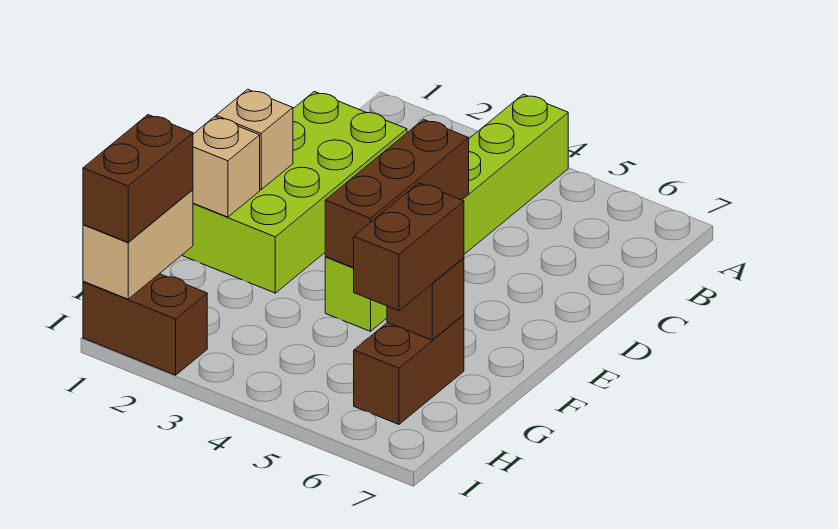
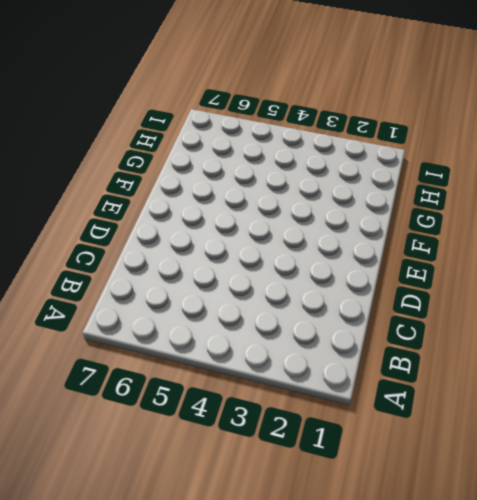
none -> lime 1x6 brick [325,94,568,331]
none -> lime 2x4 brick [183,92,407,293]

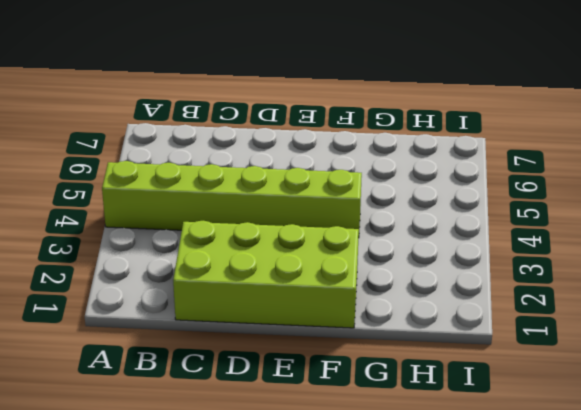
none -> brown 1x2 brick [354,315,464,424]
none -> brown 1x2 brick [83,274,207,375]

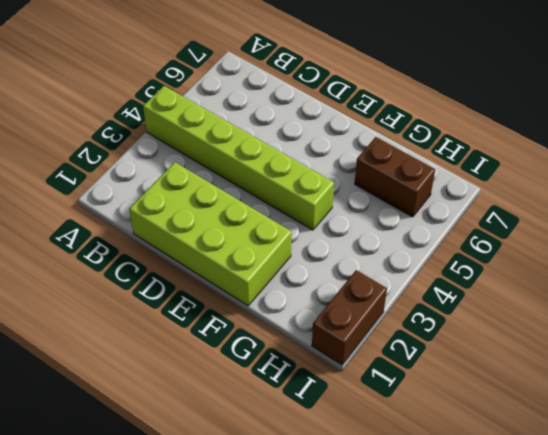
none -> brown 1x3 brick [325,120,469,268]
none -> tan 1x1 brick [216,89,293,190]

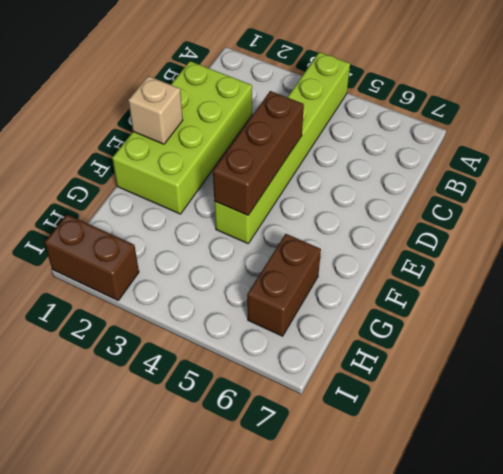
none -> tan 1x1 brick [193,117,260,217]
none -> brown 1x1 brick [387,258,464,340]

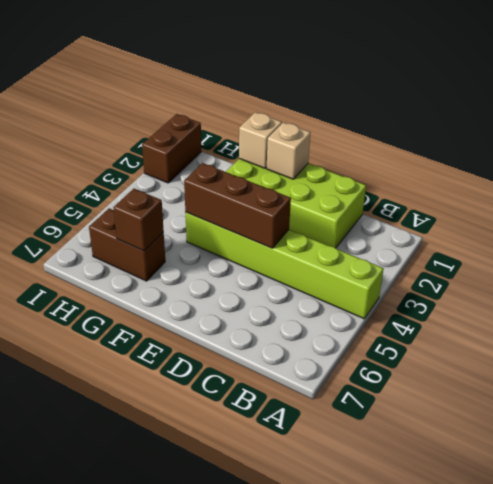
none -> tan 1x2 brick [83,190,193,299]
none -> brown 1x2 brick [354,183,464,311]

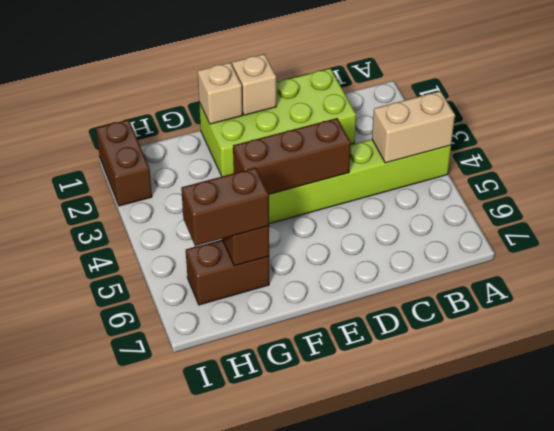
tan 1x2 brick [372,91,455,163] -> tan 1x2 brick moved to [83,190,193,299]
none -> brown 1x2 brick [83,115,193,242]

